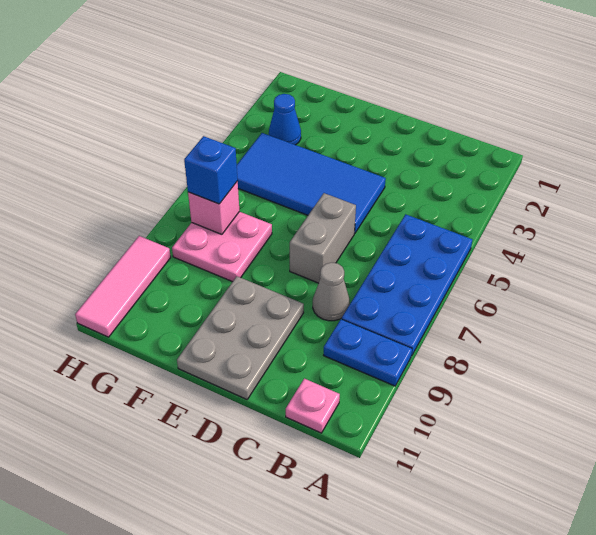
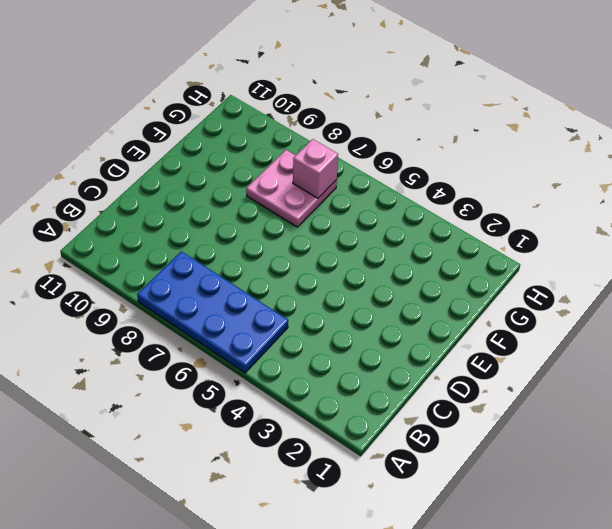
none -> blue 1x2 plate [323,319,412,386]
none -> pink 1x1 plate [286,379,340,433]
none -> grey 1x1 cone [313,262,350,321]

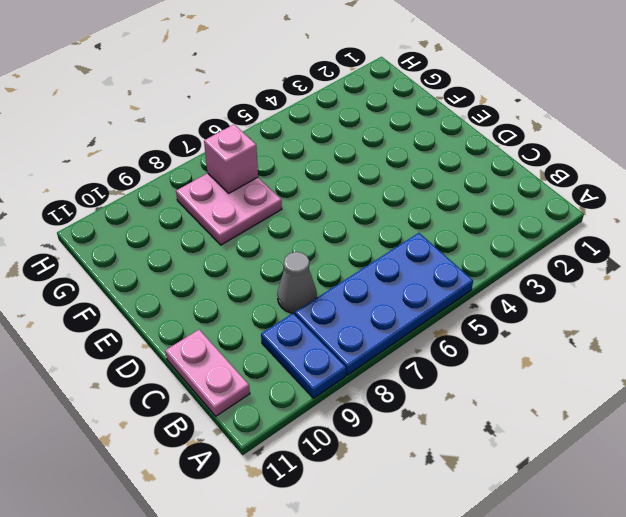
pink 1x2 plate [165,330,250,416] -> pink 1x1 plate [286,379,340,433]
none -> blue 2x4 tile [237,133,386,233]
none -> grey 1x2 brick [290,193,356,283]
none -> grey 2x3 plate [177,276,304,399]

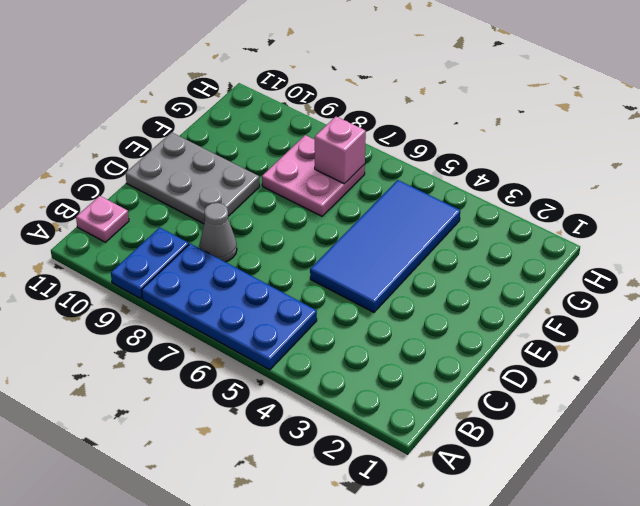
none -> grey 1x2 brick [290,193,356,283]
none -> blue 1x1 cone [269,94,301,145]
none -> pink 1x3 tile [75,236,171,337]

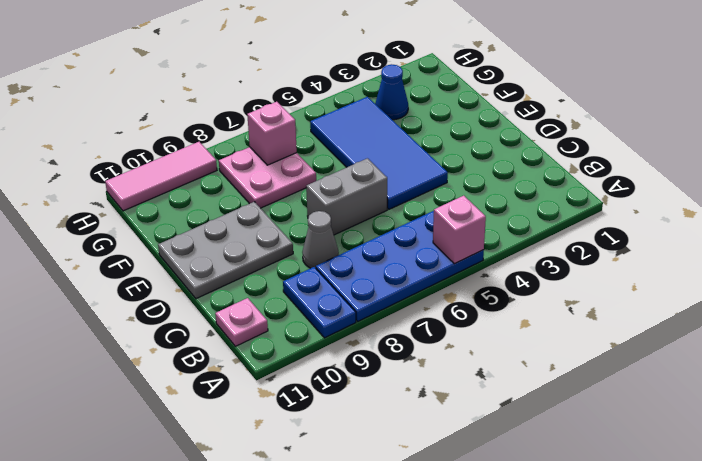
pink 1x1 brick [433,196,486,264] -> none
none -> blue 1x1 brick [184,136,238,204]

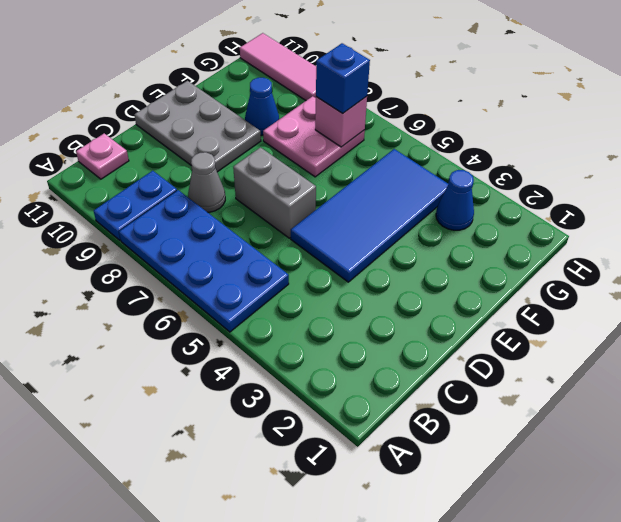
blue 1x1 cone [245,78,279,135] -> none

